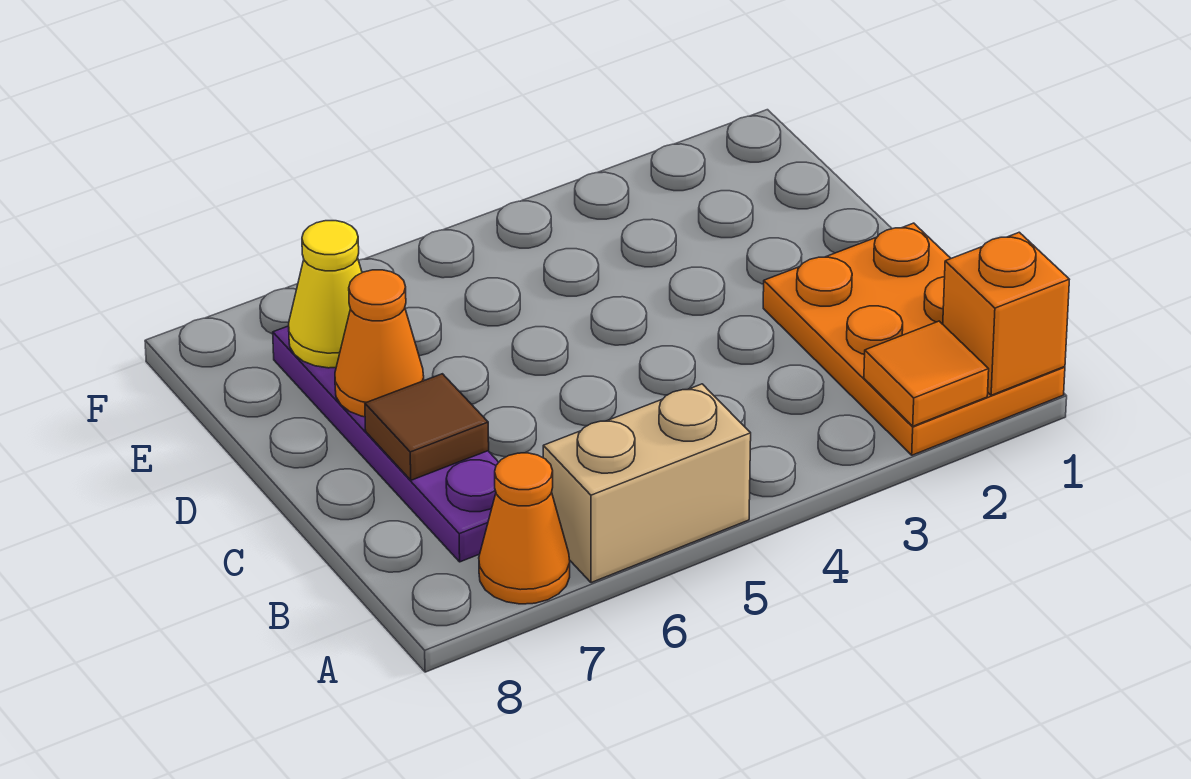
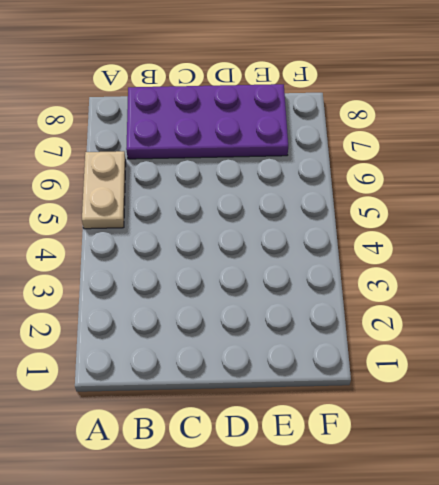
tan 1x2 plate [82,151,126,229] -> tan 1x2 brick [543,384,751,583]
purple 2x4 plate [126,84,288,159] -> purple 1x4 plate [273,326,499,562]
none -> orange 2x3 plate [763,223,1065,455]
none -> orange 1x1 cone [479,453,570,604]

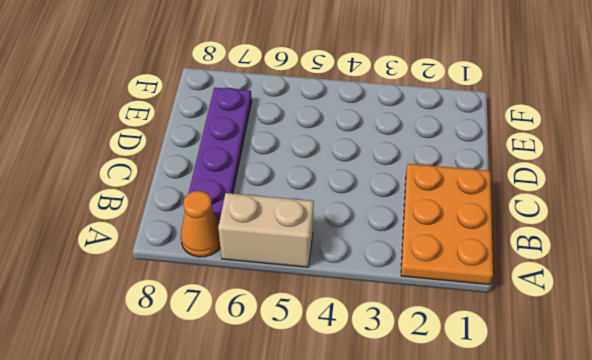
none -> orange 1x1 brick [943,232,1069,395]
none -> orange 1x1 tile [864,321,989,426]

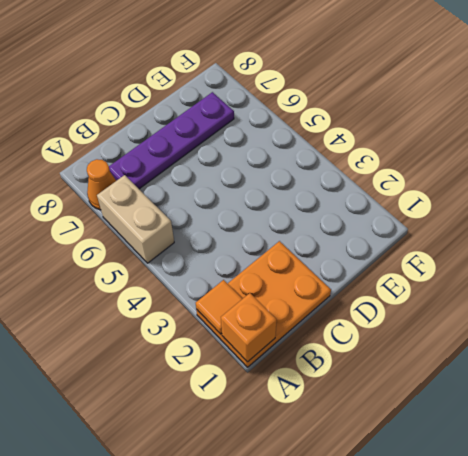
none -> brown 1x1 tile [365,374,489,480]
none -> orange 1x1 cone [335,270,424,417]

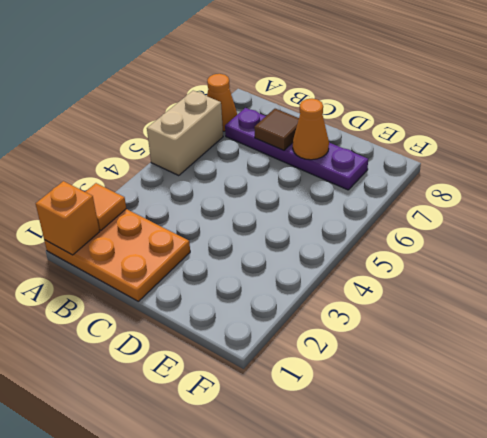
none -> yellow 1x1 cone [289,221,362,368]

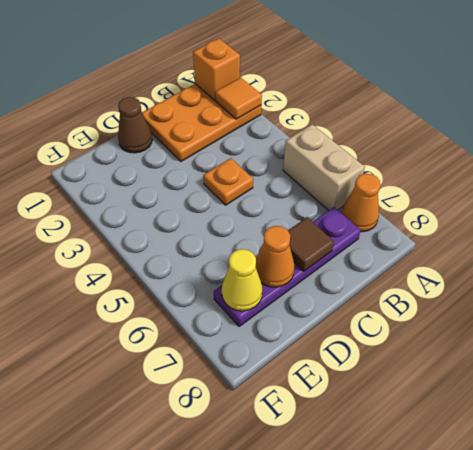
orange 1x1 plate [203,158,253,205] -> none
brown 1x1 cone [118,97,152,153] -> none

